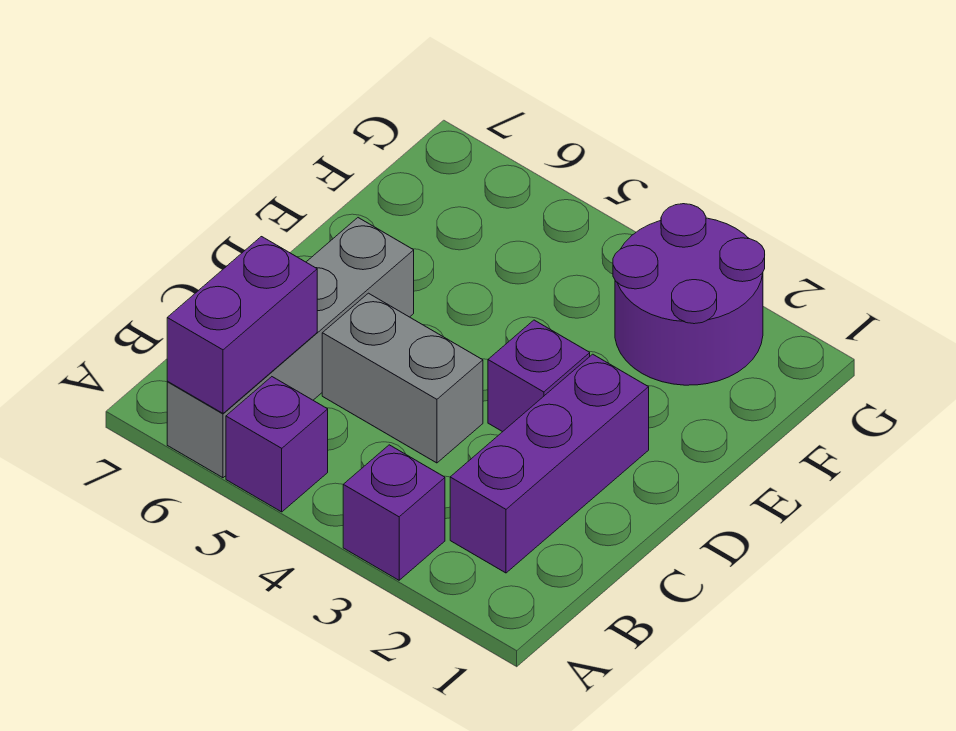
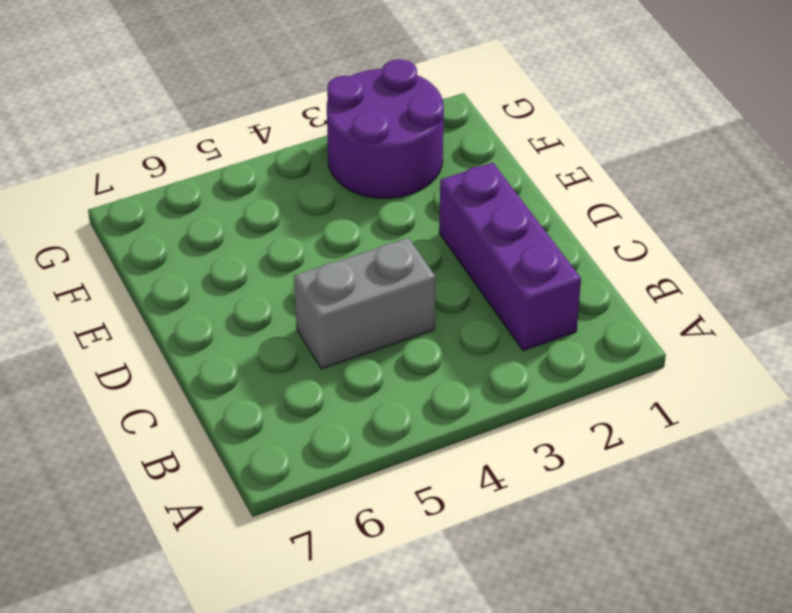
none -> purple 1x1 brick [343,445,445,580]
none -> purple 1x1 brick [226,377,328,512]

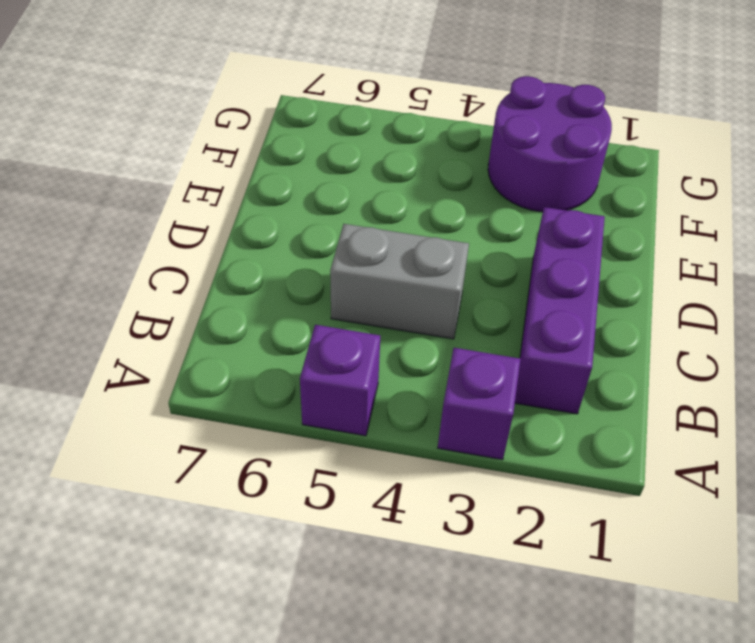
none -> grey 1x4 brick [167,218,414,478]
none -> purple 1x1 brick [488,320,590,432]

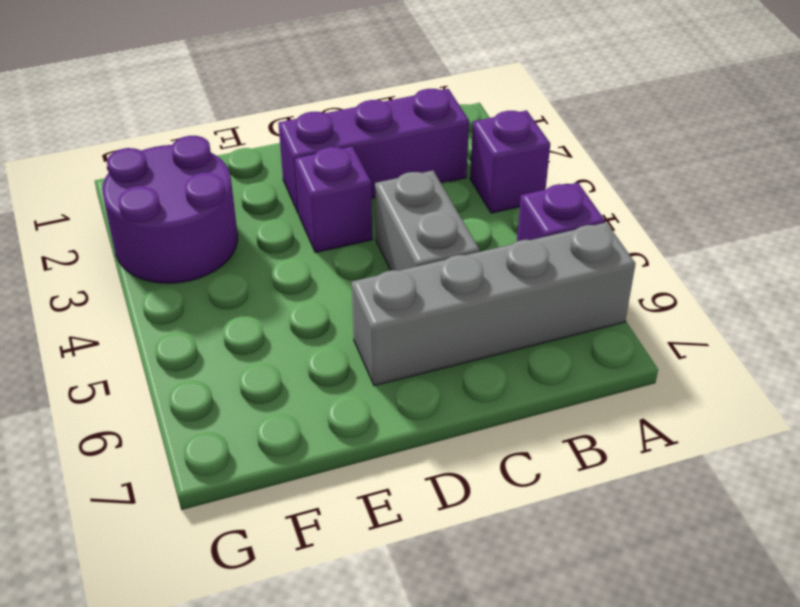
none -> purple 1x2 brick [167,237,317,413]

